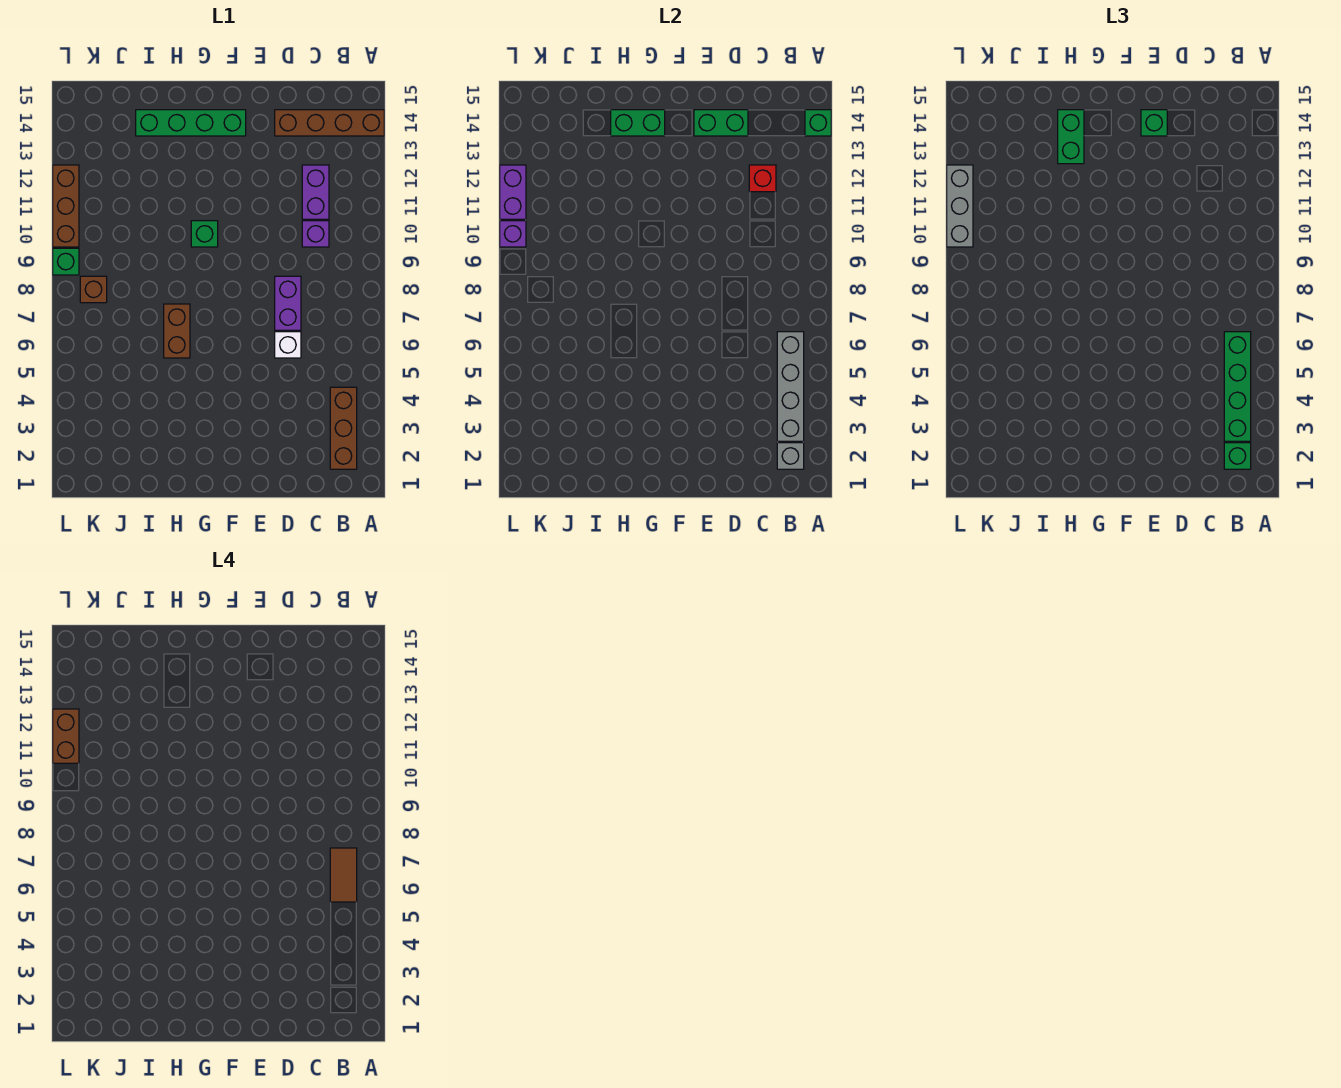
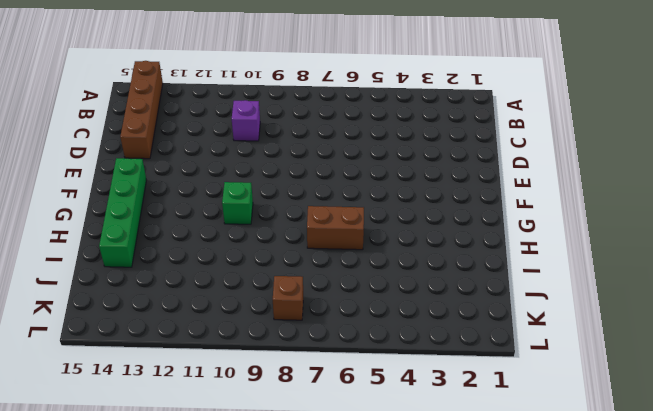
none -> brown 1x3 brick [330,387,357,469]
none -> purple 1x2 brick [302,165,329,219]
none -> white 1x1 brick [275,332,301,358]

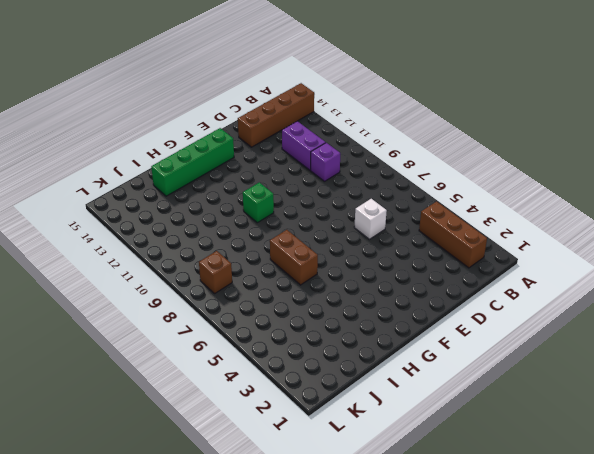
none -> purple 1x2 brick [275,276,301,330]
none -> green 1x1 brick [53,248,79,275]
none -> brown 1x3 brick [53,165,79,247]

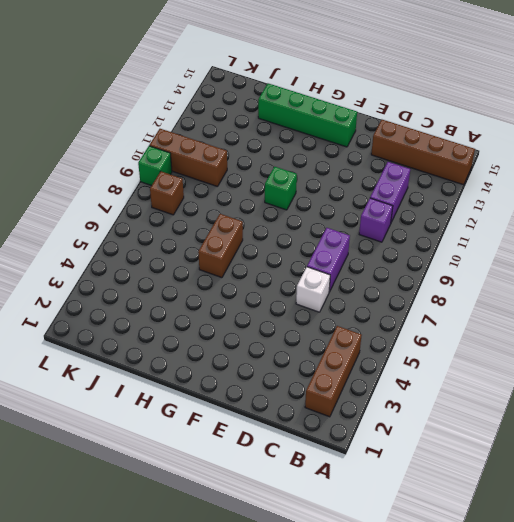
brown 1x3 brick [149,129,227,187] -> brown 1x3 brick turned to [53,165,79,247]
none -> green 1x1 brick [805,110,831,136]
none -> grey 1x1 brick [777,443,804,469]
none -> grey 1x4 brick [777,332,804,441]

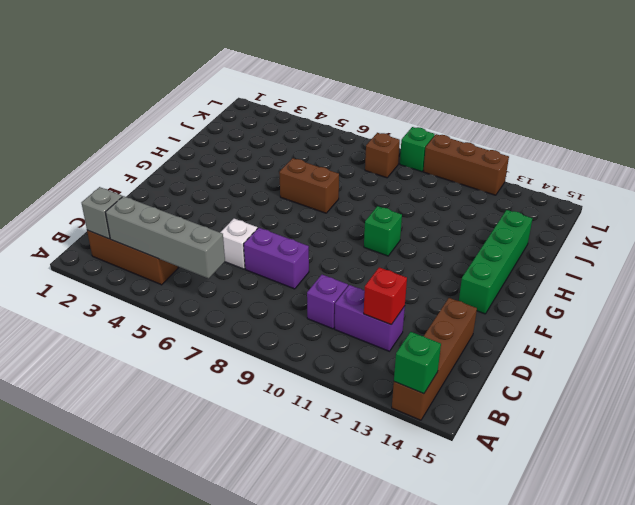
none -> green 1x2 brick [694,110,748,136]
none -> green 1x2 brick [611,110,665,136]
none -> purple 1x1 brick [500,221,526,247]

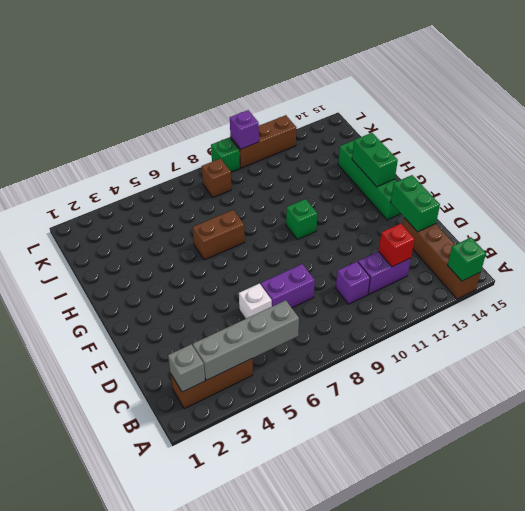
none -> purple 1x2 brick [500,165,526,219]
none -> green 1x1 brick [1224,443,1251,469]
none -> green 1x4 brick [1224,332,1251,441]

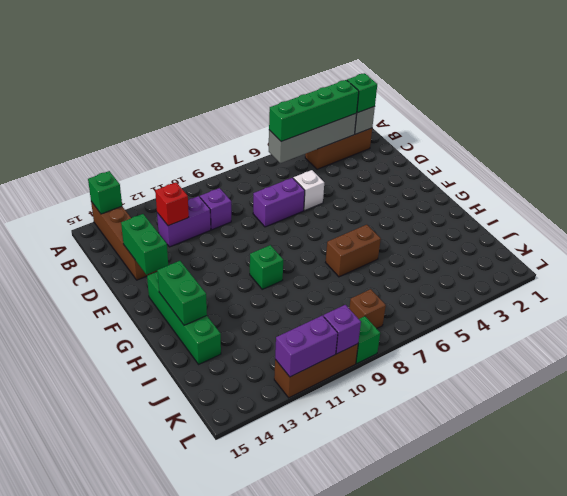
none -> green 1x1 brick [1141,110,1167,136]
none -> green 1x2 brick [1058,110,1084,164]
none -> grey 1x3 brick [947,165,973,247]

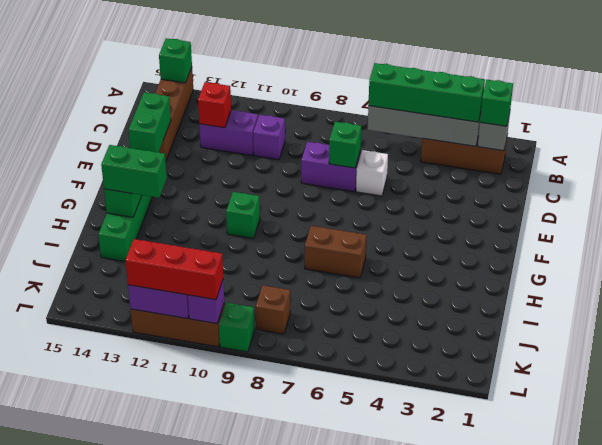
green 1x1 brick [329,122,361,168] -> green 1x1 brick moved to [1141,110,1167,136]
red 1x3 brick [125,239,223,300] -> grey 1x3 brick [947,165,973,247]
none -> brown 1x2 tile [330,848,357,902]
none -> brown 1x2 brick [53,709,79,763]

